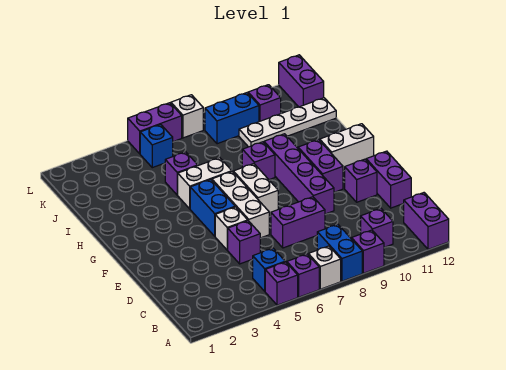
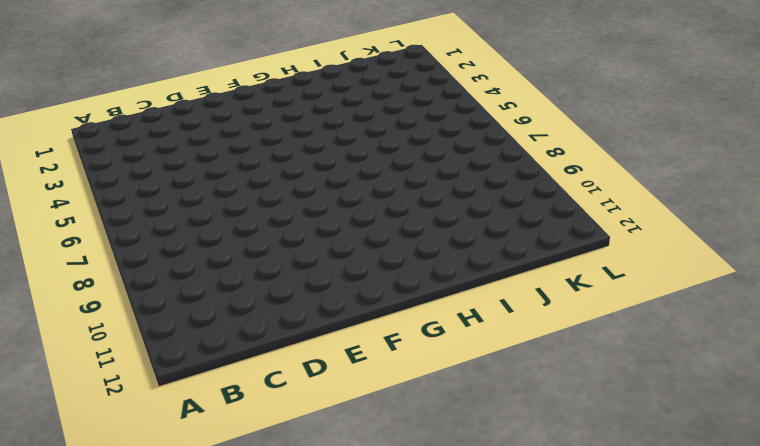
none -> purple 1x1 brick [265,262,298,305]
none -> purple 1x1 brick [287,254,319,297]
none -> white 1x1 brick [308,246,341,289]

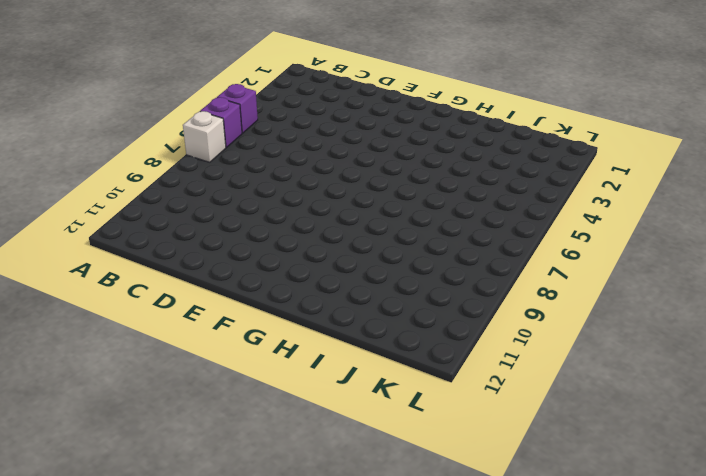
none -> blue 1x2 brick [317,224,362,281]
none -> purple 1x1 brick [352,230,384,273]
none -> purple 1x2 brick [404,193,449,249]

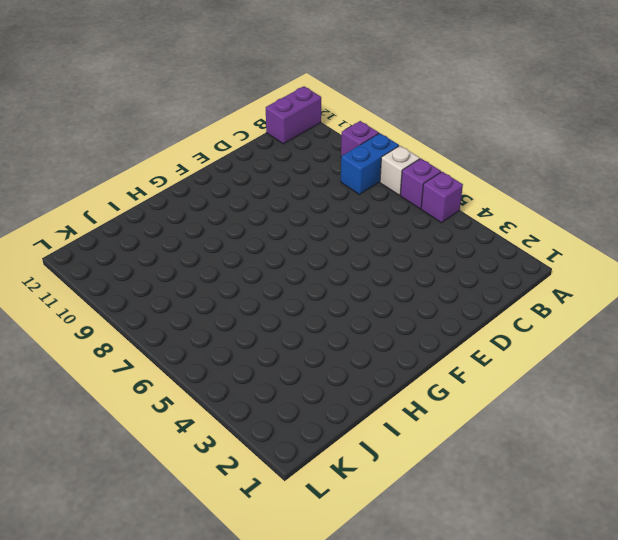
none -> blue 1x1 brick [253,248,285,291]
none -> purple 1x1 brick [361,209,393,247]
none -> purple 1x1 brick [228,221,260,264]

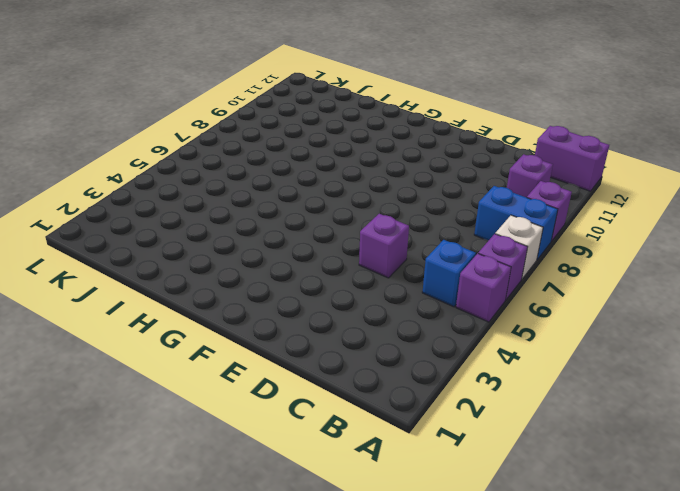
none -> purple 1x2 brick [271,197,325,248]
none -> purple 1x2 brick [366,151,411,208]
none -> white 1x1 brick [215,207,248,250]

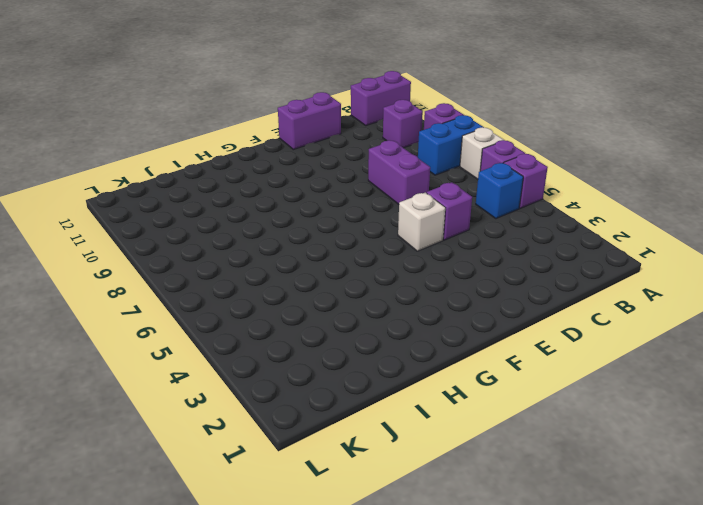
none -> white 1x3 brick [212,172,269,238]
none -> purple 1x4 brick [264,134,334,214]
none -> purple 1x1 brick [344,159,377,202]

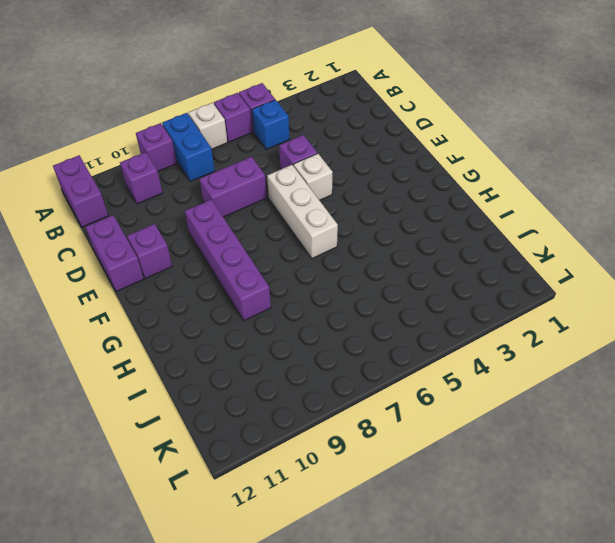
none -> blue 1x2 brick [190,179,235,236]
none -> white 1x2 brick [233,164,278,216]
none -> purple 1x2 brick [298,140,343,192]

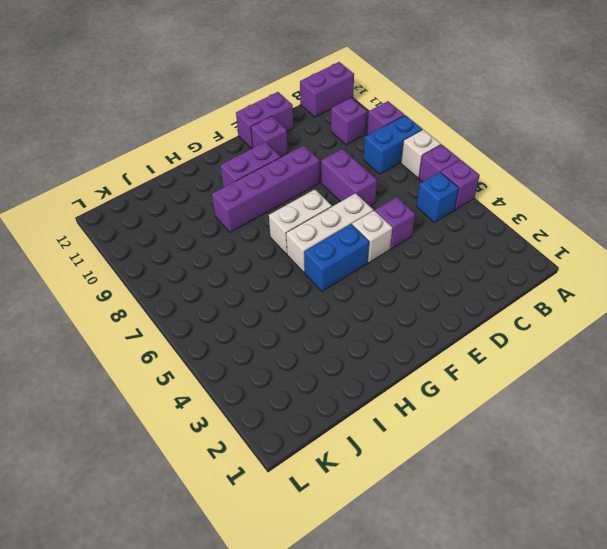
none -> white 1x2 brick [320,124,374,171]
none -> white 1x2 brick [178,158,232,209]
none -> purple 1x1 brick [242,142,275,180]

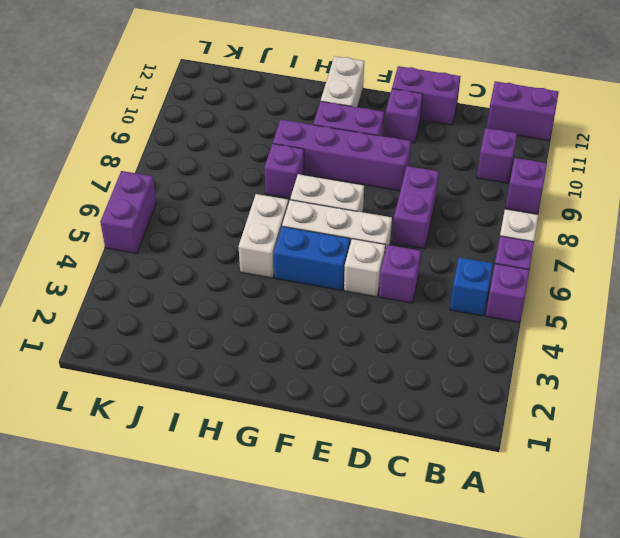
none -> blue 1x2 brick [317,224,362,281]
none -> purple 1x1 brick [165,152,198,195]
none -> white 1x4 plate [239,98,336,147]

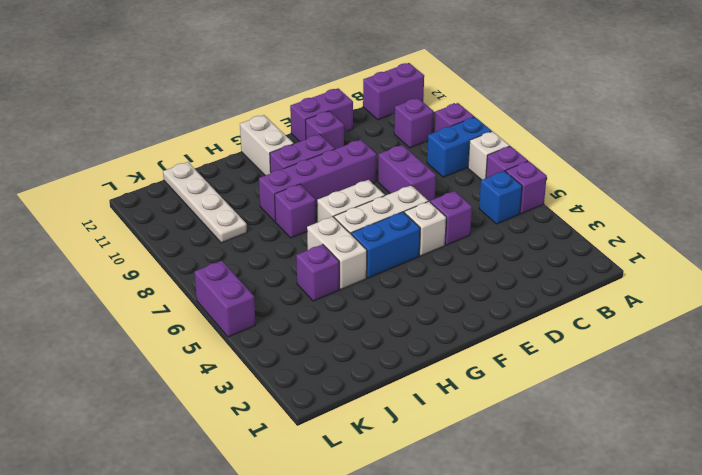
none -> blue 1x1 brick [140,124,173,168]
none -> blue 1x2 brick [205,93,259,144]
none -> purple 1x1 brick [248,85,281,122]

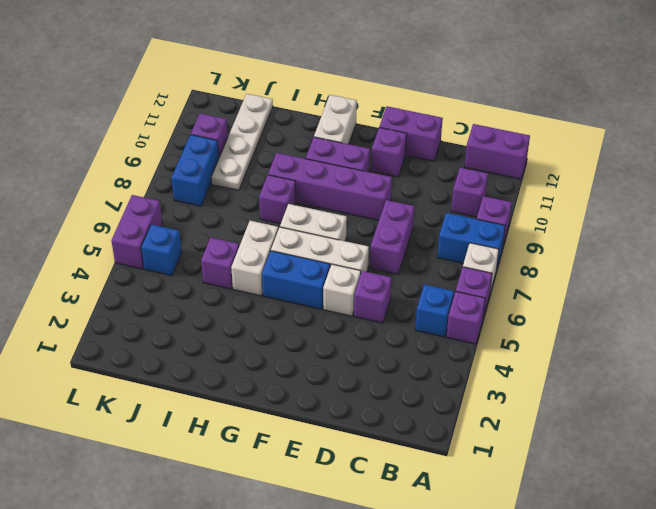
none -> purple 1x2 brick [279,55,324,107]
none -> white 1x1 brick [171,95,203,138]

